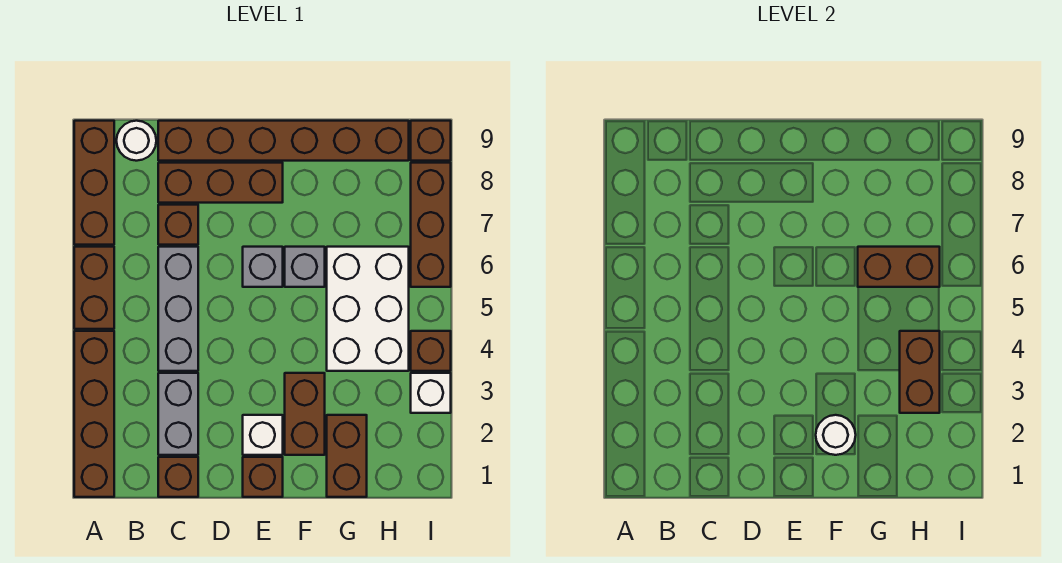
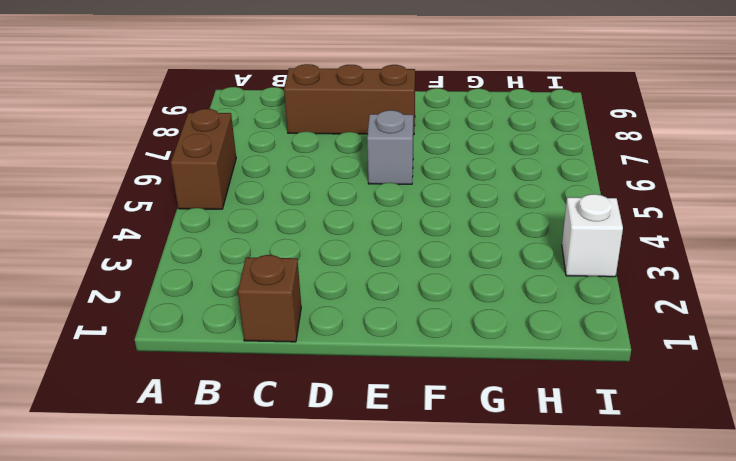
none -> brown 1x4 brick [74,331,114,497]
none -> brown 1x3 brick [74,121,114,245]
none -> white 1x1 round brick [116,121,156,161]

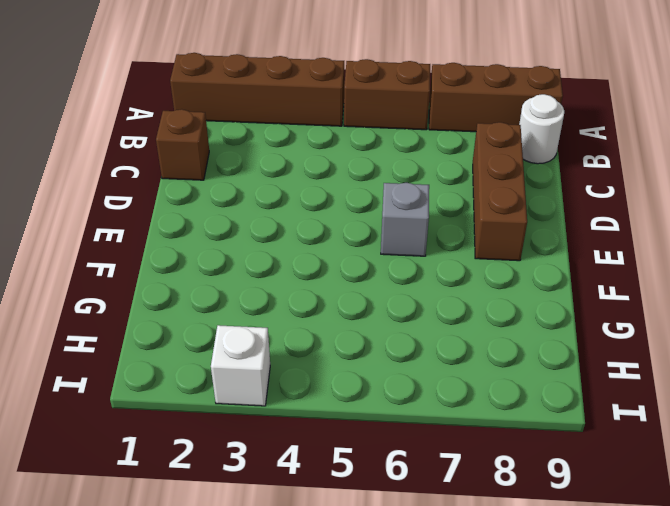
none -> grey 1x2 brick [158,373,198,455]
none -> grey 1x3 brick [158,247,198,371]
none -> brown 1x1 brick [158,205,198,245]

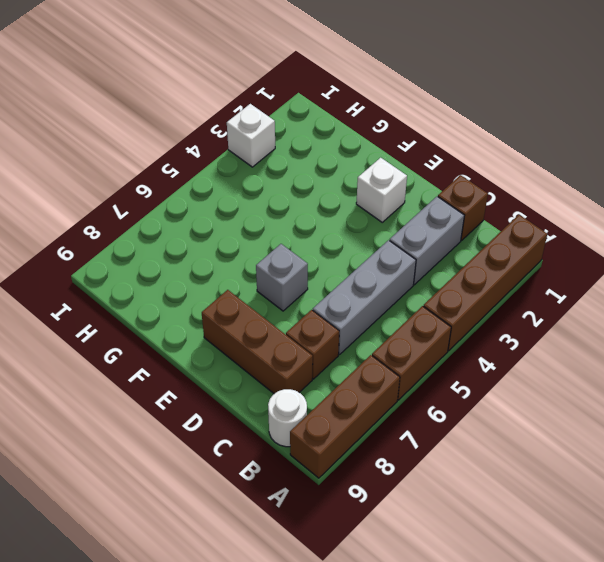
none -> brown 1x6 brick [158,121,409,161]
none -> brown 1x1 brick [243,457,283,497]
none -> brown 1x2 brick [285,373,325,455]

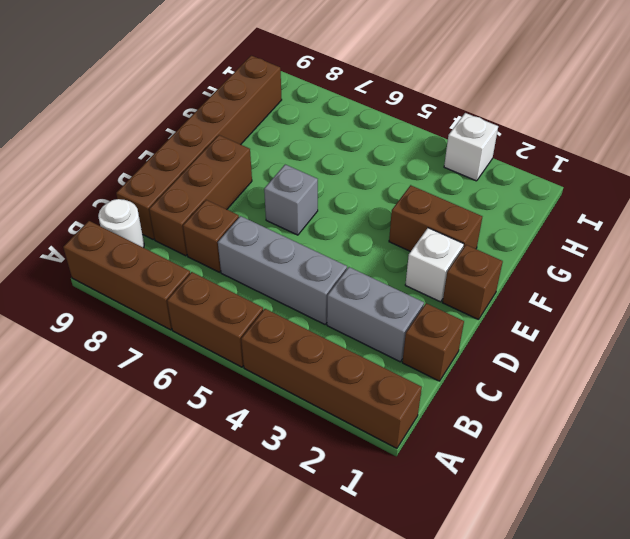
none -> grey 1x1 brick [285,247,325,287]
none -> brown 1x2 brick [327,415,367,497]
none -> white 2x3 brick [327,247,409,371]

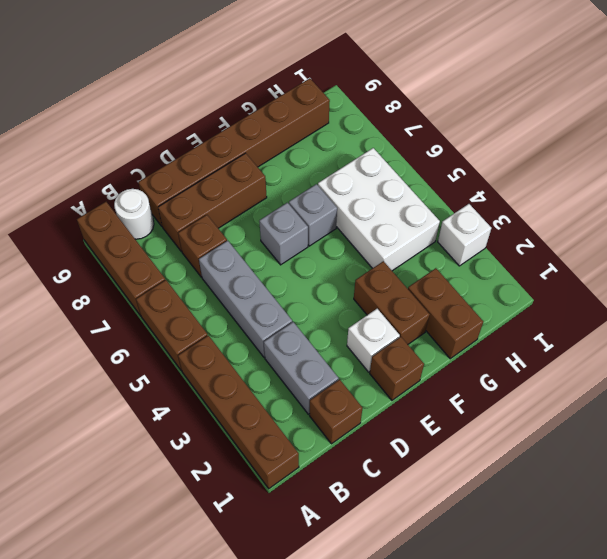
none -> brown 1x1 brick [411,331,451,371]
none -> brown 1x3 brick [411,163,451,287]
none -> brown 1x1 brick [411,121,451,161]

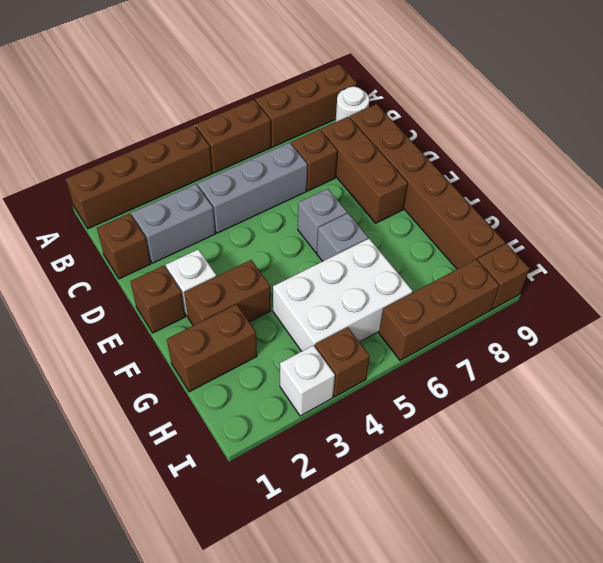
none -> white 1x1 round brick [816,415,856,455]
none -> brown 1x2 brick [858,247,940,287]
none -> brown 1x2 brick [900,331,940,413]

